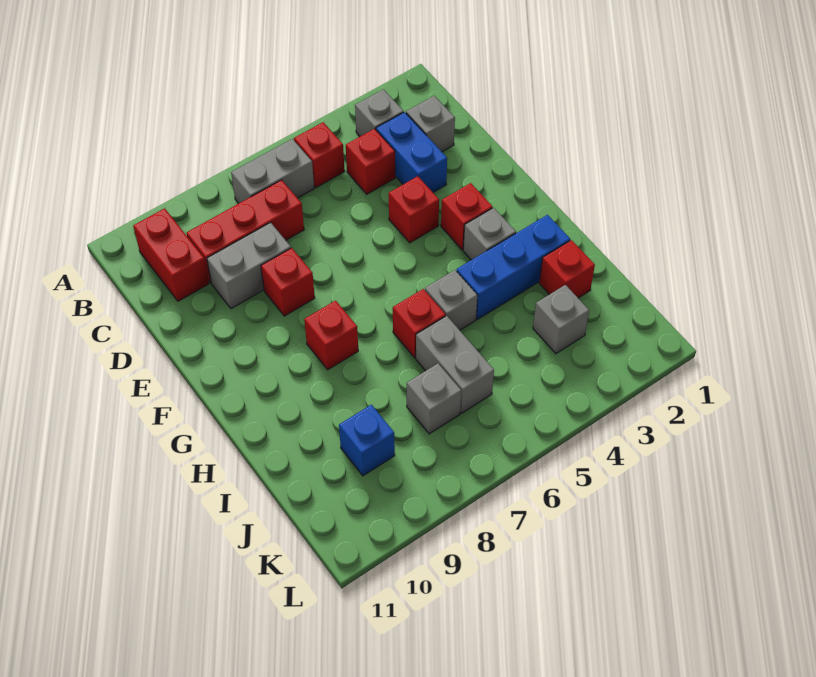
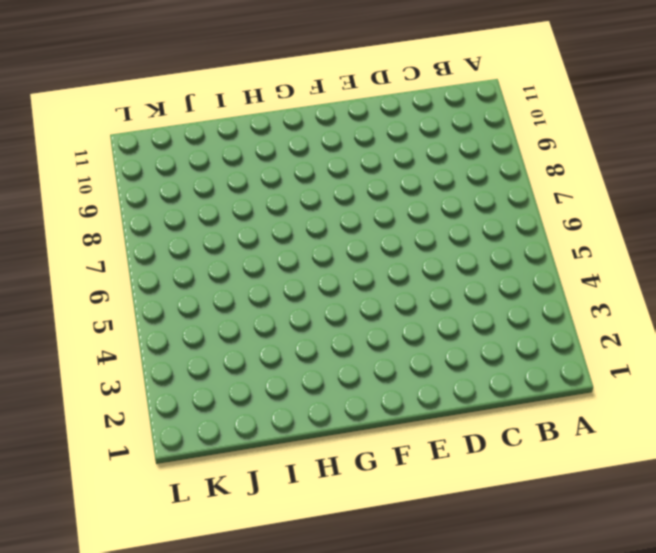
none -> grey 1x1 brick [355,89,404,136]
none -> red 1x1 brick [294,122,345,187]
none -> grey 1x2 brick [231,139,314,203]

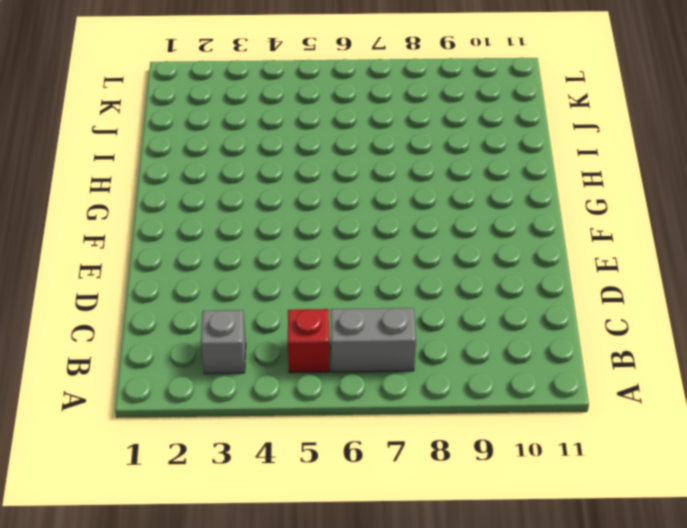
none -> red 1x2 brick [133,208,209,301]
none -> grey 1x1 brick [406,96,455,152]
none -> blue 1x2 brick [376,112,447,192]

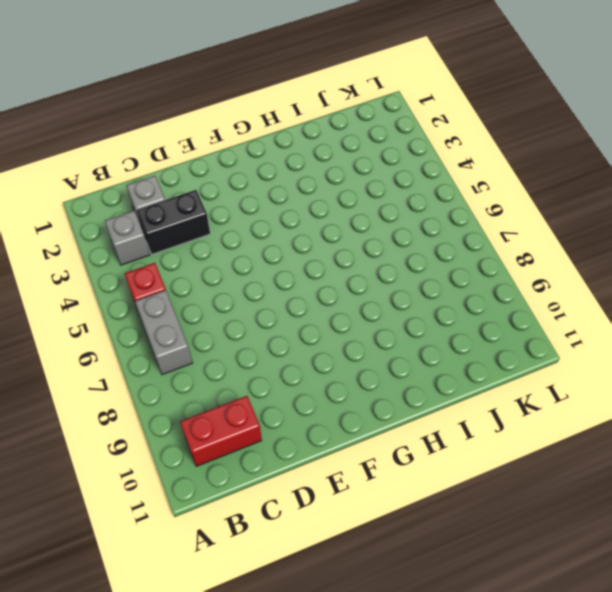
black 1x2 brick [136,190,210,254] -> blue 1x2 brick [376,112,447,192]
none -> red 1x1 brick [346,129,395,194]
none -> red 1x3 brick [187,180,304,283]
none -> grey 1x2 brick [207,223,291,309]

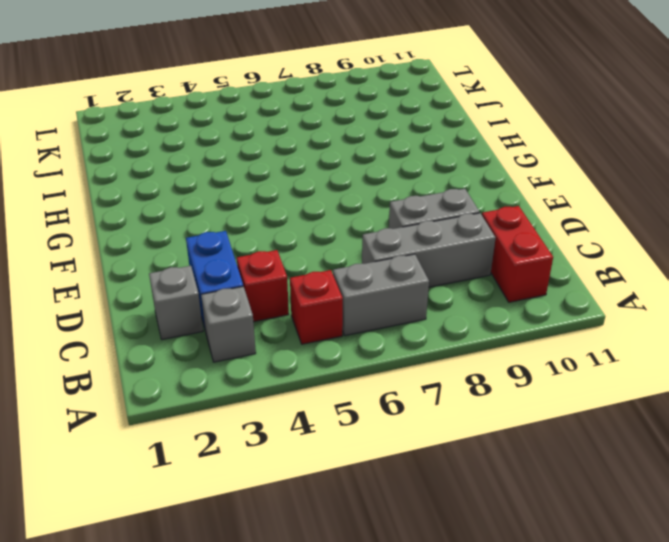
grey 1x3 brick [362,213,496,287] -> red 1x3 brick [187,180,304,283]
none -> red 1x1 brick [389,176,439,243]
none -> red 1x1 brick [261,248,315,316]
none -> red 1x1 brick [441,183,493,250]

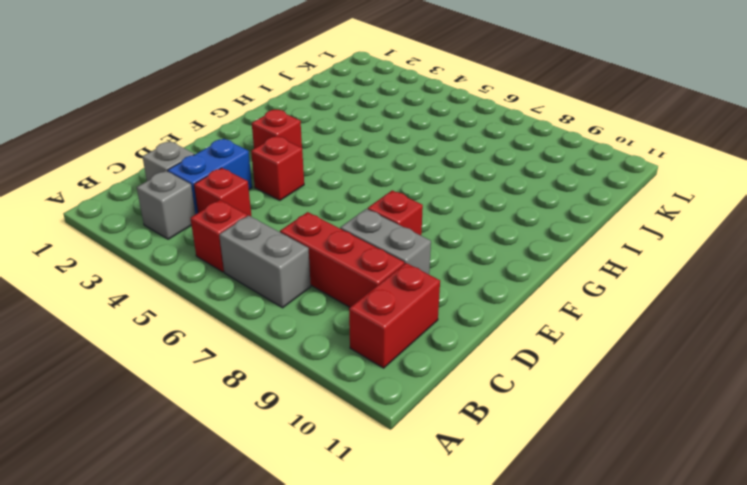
none -> grey 1x1 brick [463,208,516,260]
none -> red 1x1 brick [304,301,358,370]
none -> blue 1x3 brick [457,215,570,319]

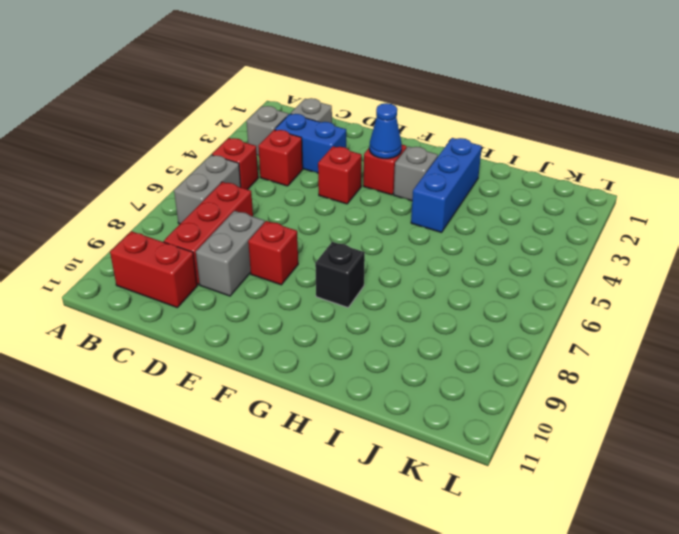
blue 1x1 cone [369,103,402,159] -> none
black 1x1 brick [315,242,365,307] -> red 1x1 brick [304,301,358,370]
none -> grey 1x1 brick [425,270,478,330]
none -> red 1x1 brick [393,289,446,358]
none -> red 1x1 brick [539,240,595,298]

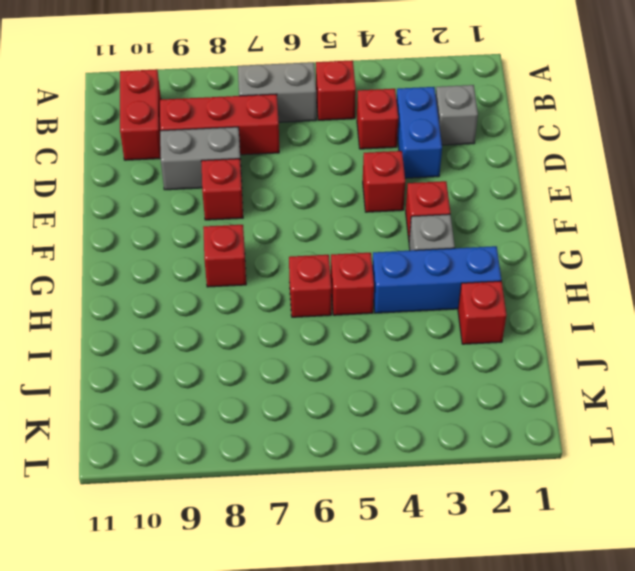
red 1x1 brick [331,253,374,315] -> grey 1x1 brick [425,270,478,330]
none -> grey 1x1 brick [355,89,404,136]
none -> grey 1x2 brick [416,316,494,413]
none -> grey 1x1 brick [533,285,589,354]

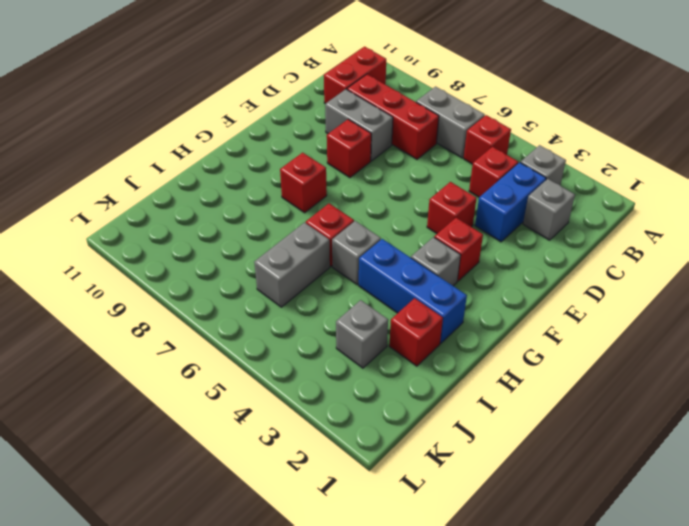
none -> grey 1x1 brick [407,364,461,434]
none -> blue 1x1 brick [339,405,395,476]

